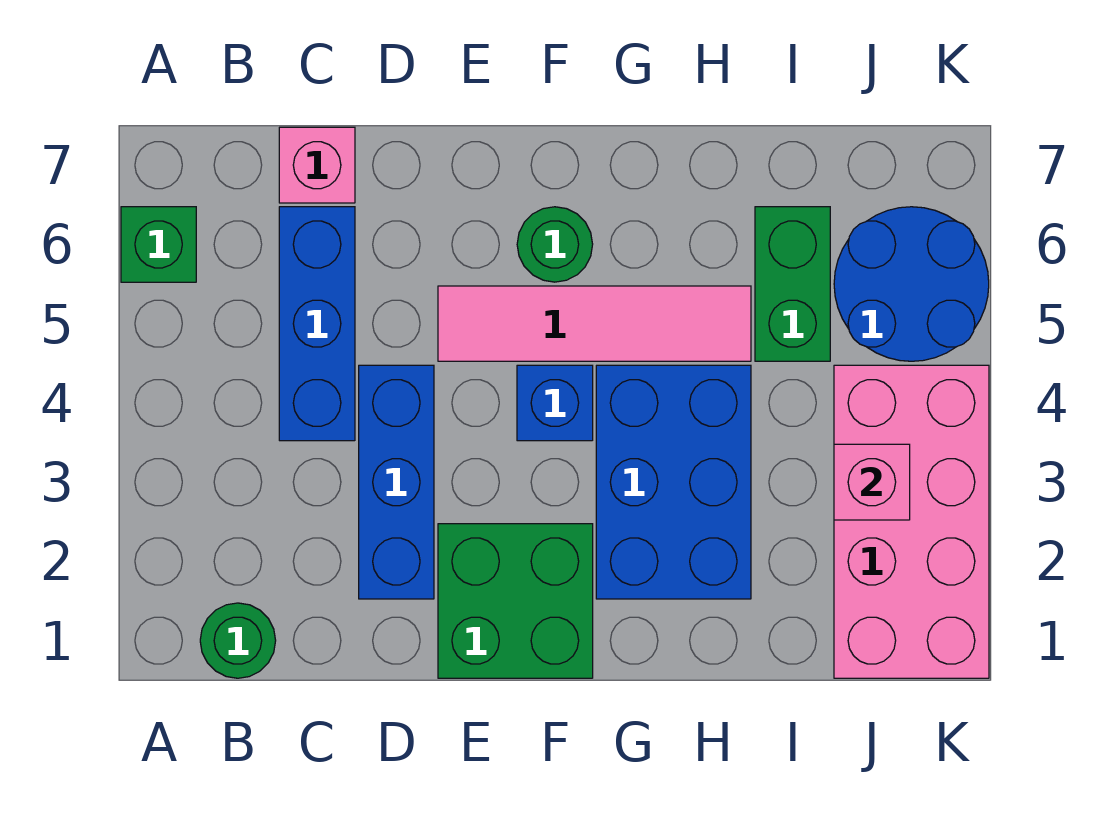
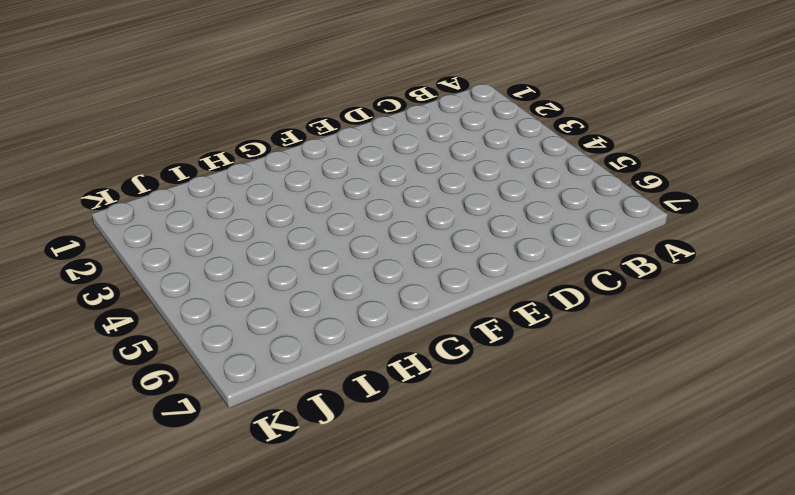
none -> green 1x1 brick [121,207,196,282]
none -> green 1x1 round brick [200,603,276,678]
none -> blue 1x3 brick [279,207,355,441]

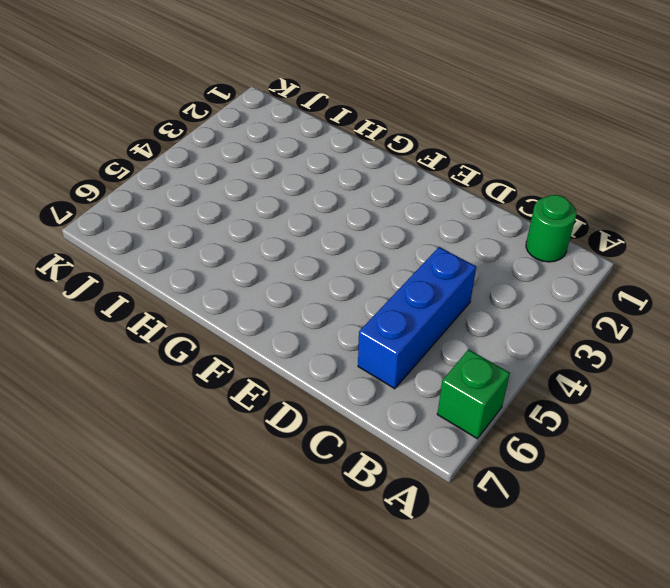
none -> pink 1x1 brick [279,127,355,203]
none -> blue 1x3 brick [359,365,434,599]
none -> green 2x2 brick [438,524,593,678]

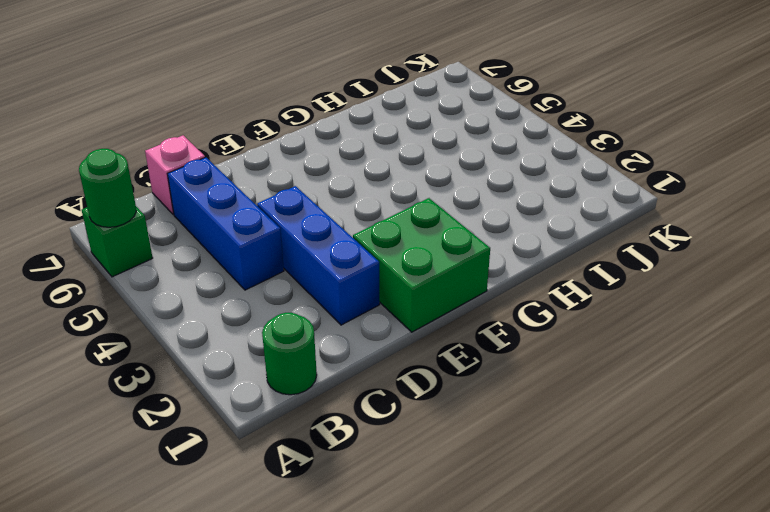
green 1x1 round brick [79,149,136,227] -> green 1x1 round brick moved to [517,207,593,282]
none -> pink 1x4 tile [438,286,751,361]
none -> blue 1x1 brick [517,365,593,441]
none -> blue 2x3 brick [596,365,751,599]

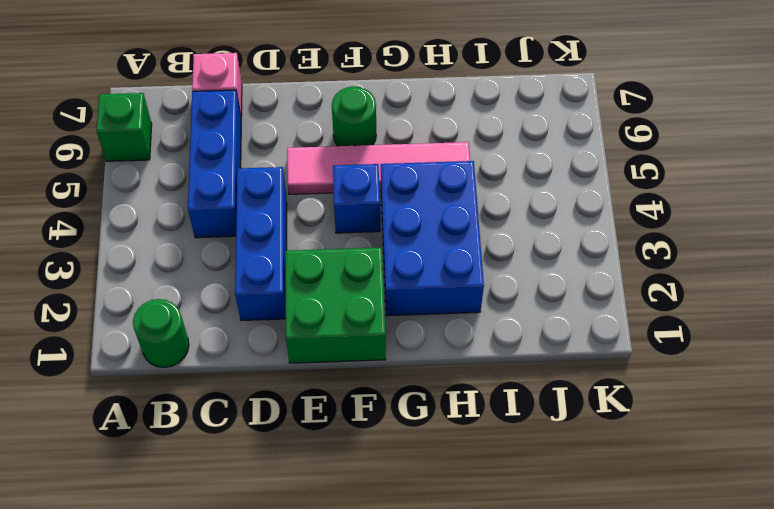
none -> green 1x2 brick [755,207,830,361]
none -> pink 2x4 brick [834,365,989,678]
none -> blue 2x2 round brick [834,207,989,361]

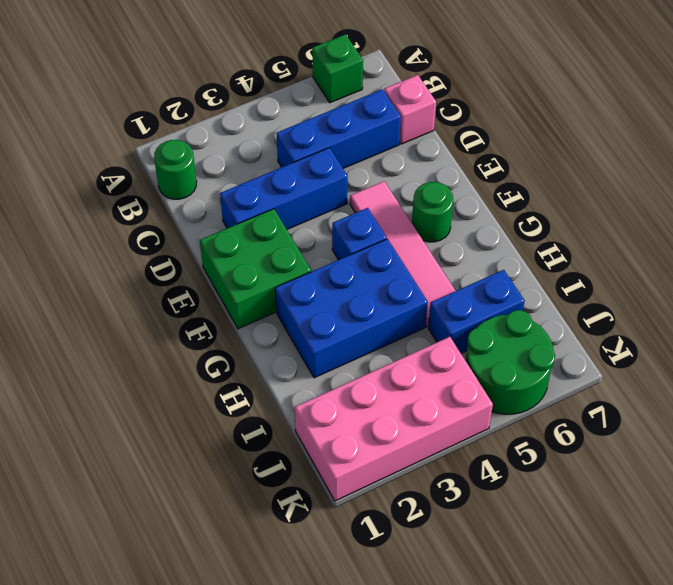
blue 1x2 brick [428,270,525,354] -> green 1x2 brick [755,207,830,361]
green 2x2 round brick [466,310,555,414] -> blue 2x2 round brick [834,207,989,361]
none -> pink 1x1 brick [834,444,910,520]

